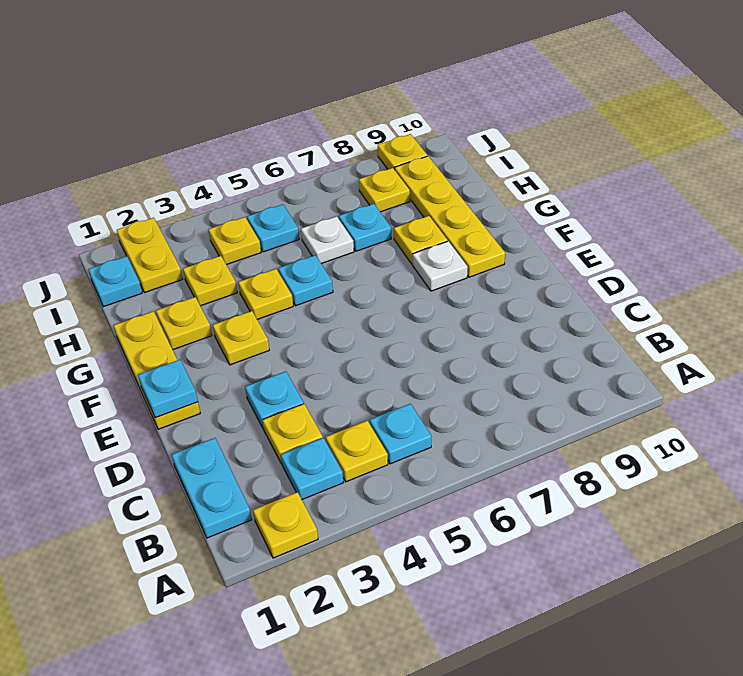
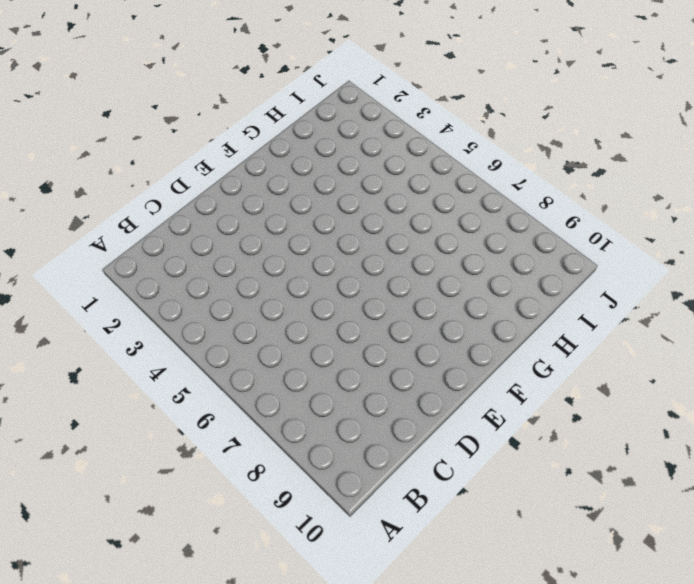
none -> yellow 1x1 plate [253,492,318,558]
none -> cyan 1x2 plate [172,438,252,538]
none -> cyan 1x1 plate [281,438,344,499]

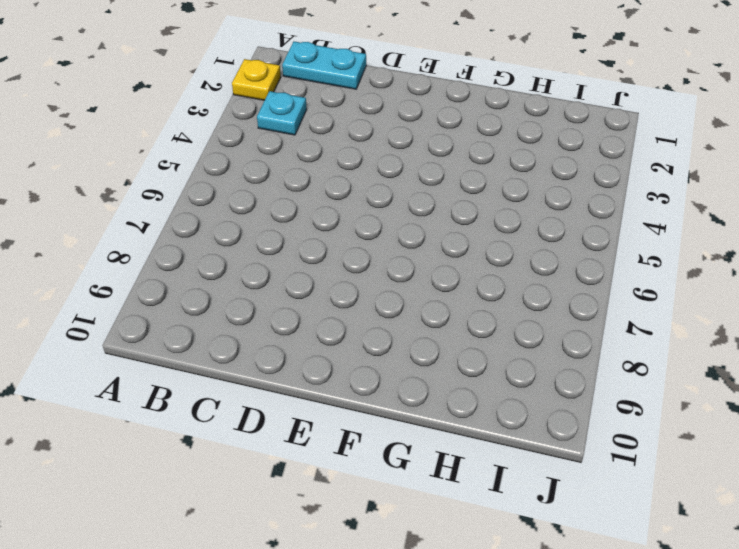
none -> yellow 1x1 plate [326,421,388,482]
none -> cyan 1x1 plate [370,404,431,464]
none -> yellow 1x1 plate [263,404,323,464]

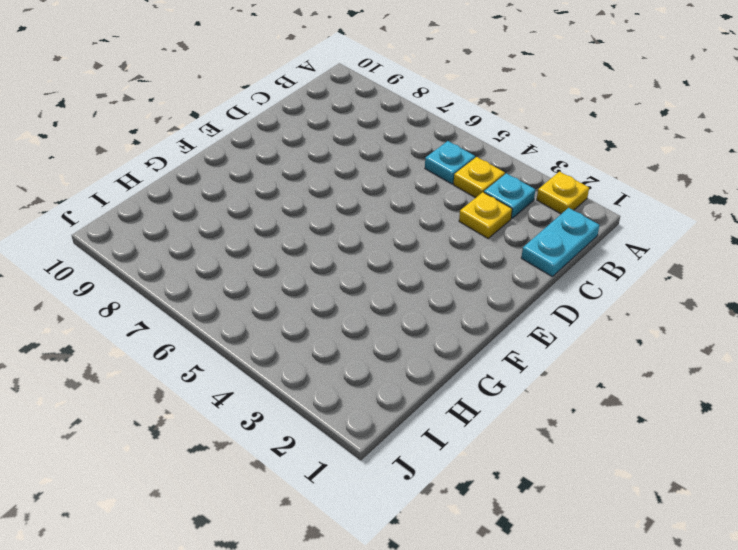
none -> cyan 1x1 plate [245,371,304,429]
none -> yellow 1x3 plate [114,311,200,429]
none -> yellow 1x1 plate [213,311,269,365]

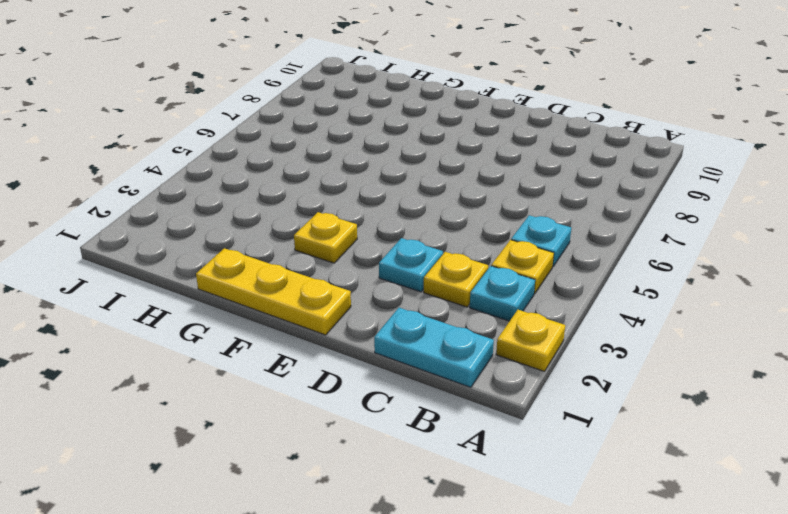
none -> white 1x1 plate [413,241,468,291]
none -> yellow 1x4 plate [395,156,505,277]
none -> yellow 1x1 plate [156,297,212,350]

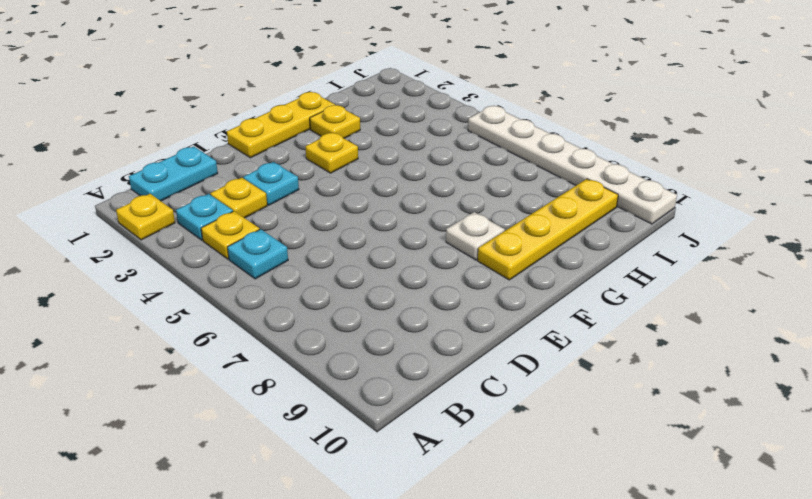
white 1x6 plate [468,106,677,224] -> yellow 1x1 plate [378,134,427,170]
none -> yellow 1x1 plate [238,269,293,319]
none -> cyan 1x1 plate [278,255,333,306]
none -> yellow 1x1 plate [394,216,448,264]

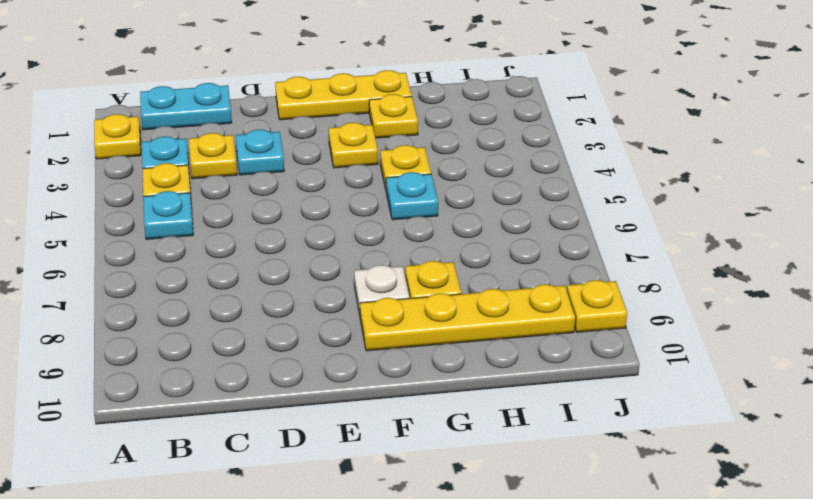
none -> yellow 1x1 plate [183,256,237,306]
none -> white 1x1 plate [301,216,354,264]
none -> cyan 1x1 plate [339,204,391,251]

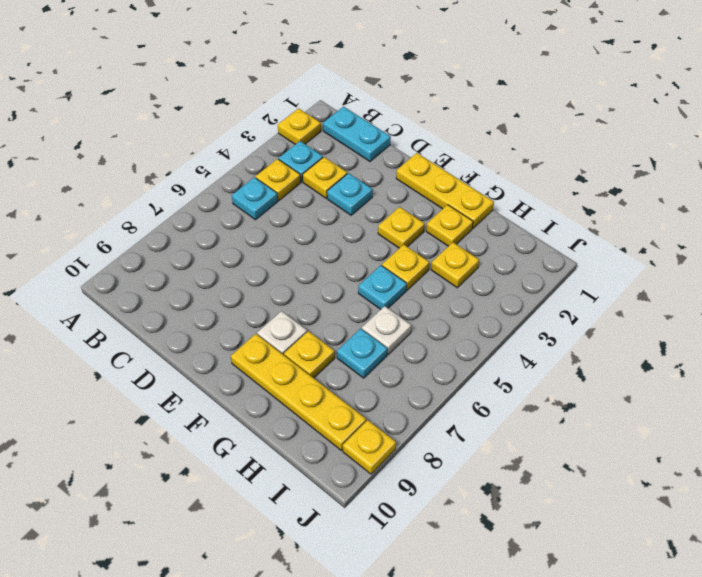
none -> cyan 1x1 plate [88,256,142,307]
none -> yellow 1x2 plate [117,218,183,293]
none -> yellow 1x1 plate [208,217,261,265]

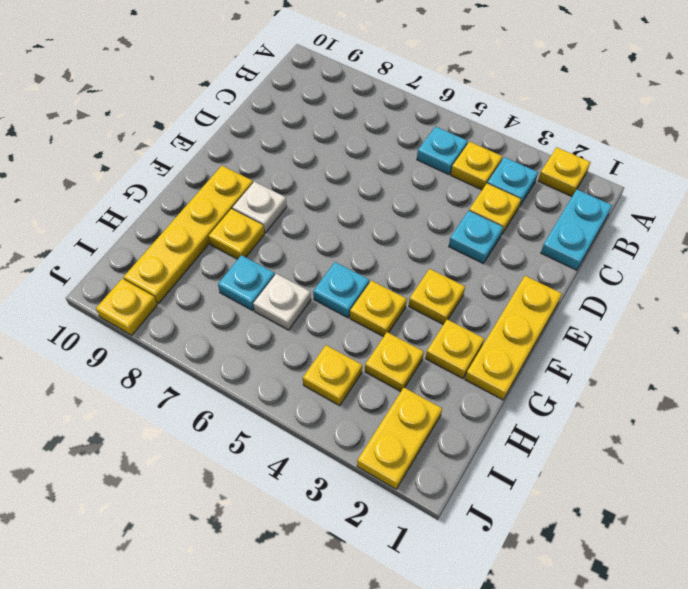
none -> cyan 1x1 plate [88,256,142,307]
none -> cyan 1x1 plate [247,204,299,252]
none -> yellow 1x1 plate [359,168,410,212]

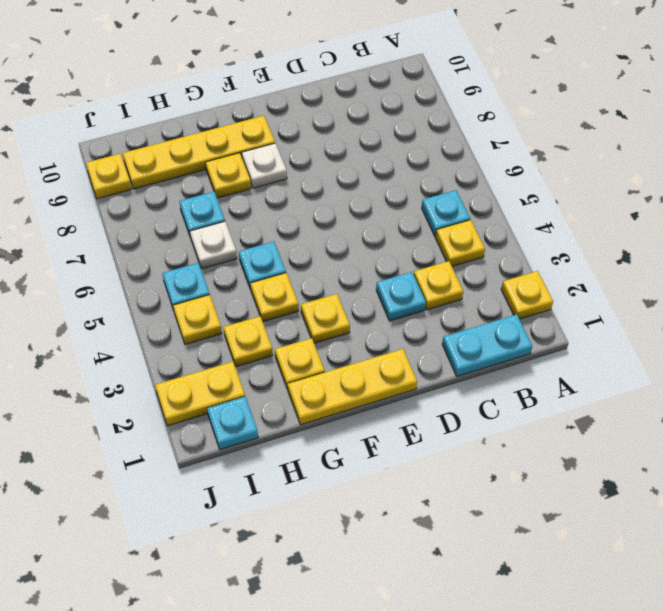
none -> cyan 1x1 plate [281,438,344,499]
none -> yellow 1x1 plate [359,168,410,212]
none -> cyan 1x1 plate [138,360,198,418]

